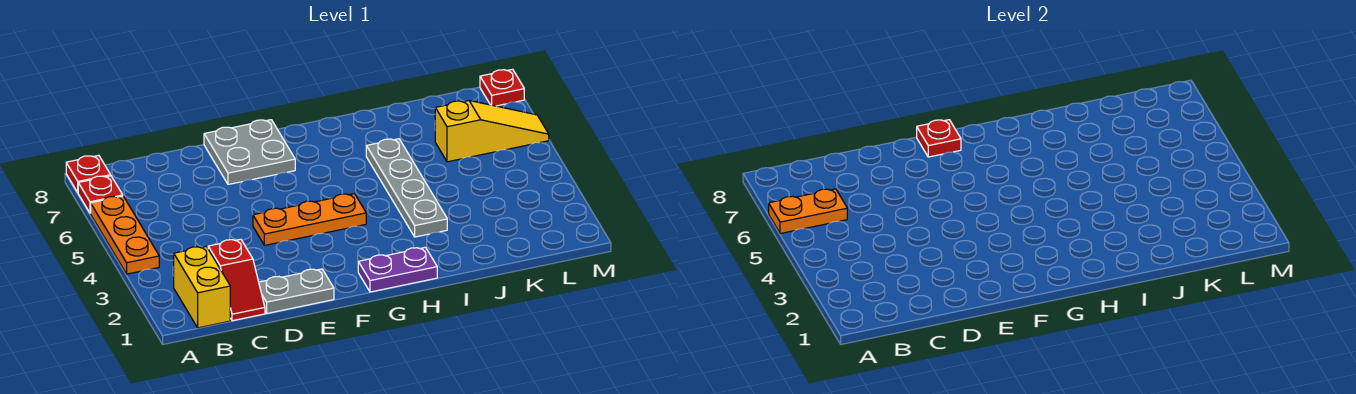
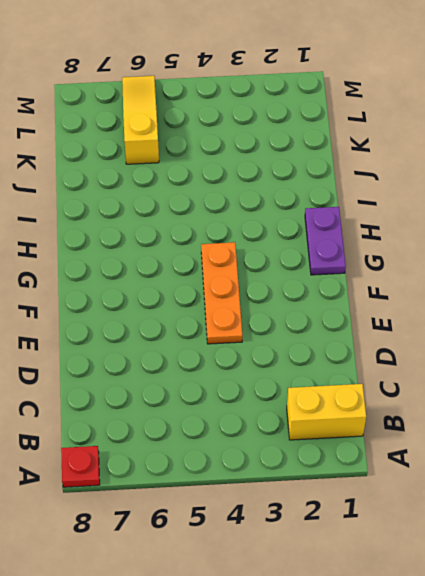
none -> orange 1x3 plate [91,196,159,274]
none -> red 1x1 plate [78,176,123,213]
none -> red 1x2 slope [208,239,265,321]

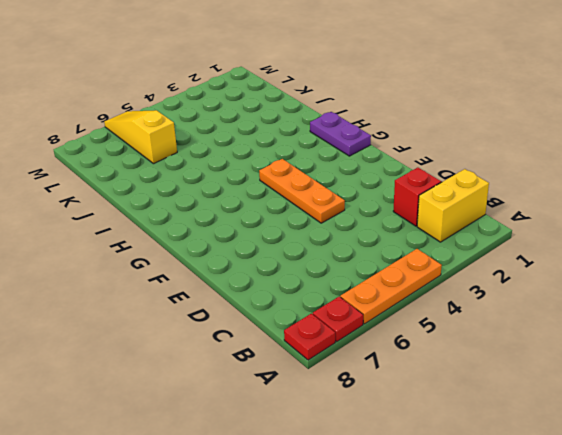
none -> grey 1x2 plate [259,269,334,313]
none -> grey 2x2 plate [204,120,295,185]
none -> grey 1x4 plate [366,139,447,237]

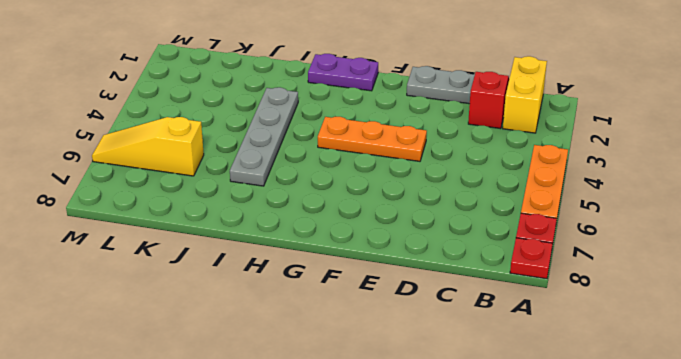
none -> grey 2x2 plate [204,120,295,185]
none -> red 1x1 plate [480,69,524,106]
none -> orange 1x2 plate [769,189,847,234]

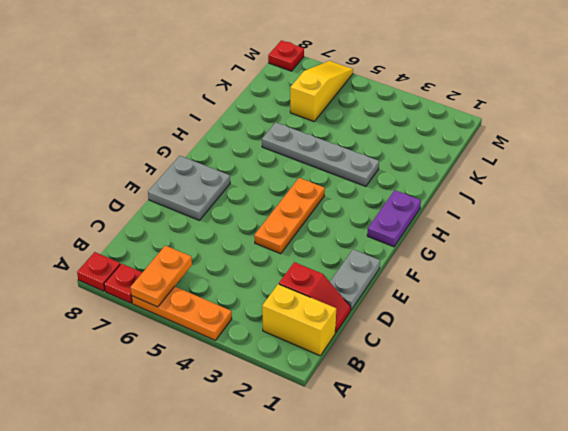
none -> red 1x1 plate [917,120,961,157]

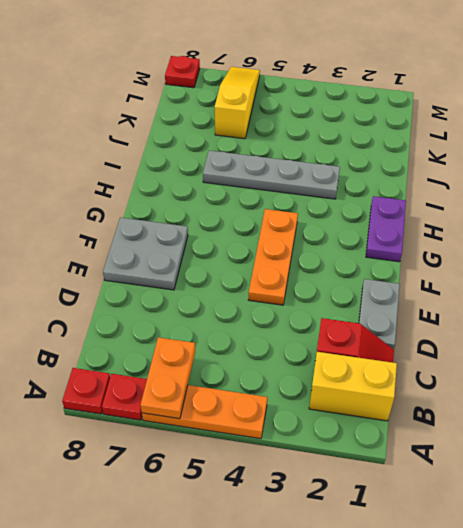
none -> red 1x1 plate [917,120,961,157]

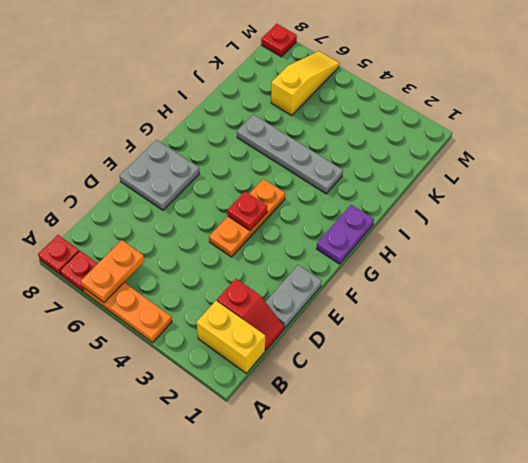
red 1x1 plate [228,191,267,231] -> red 1x1 plate moved to [917,120,961,157]

